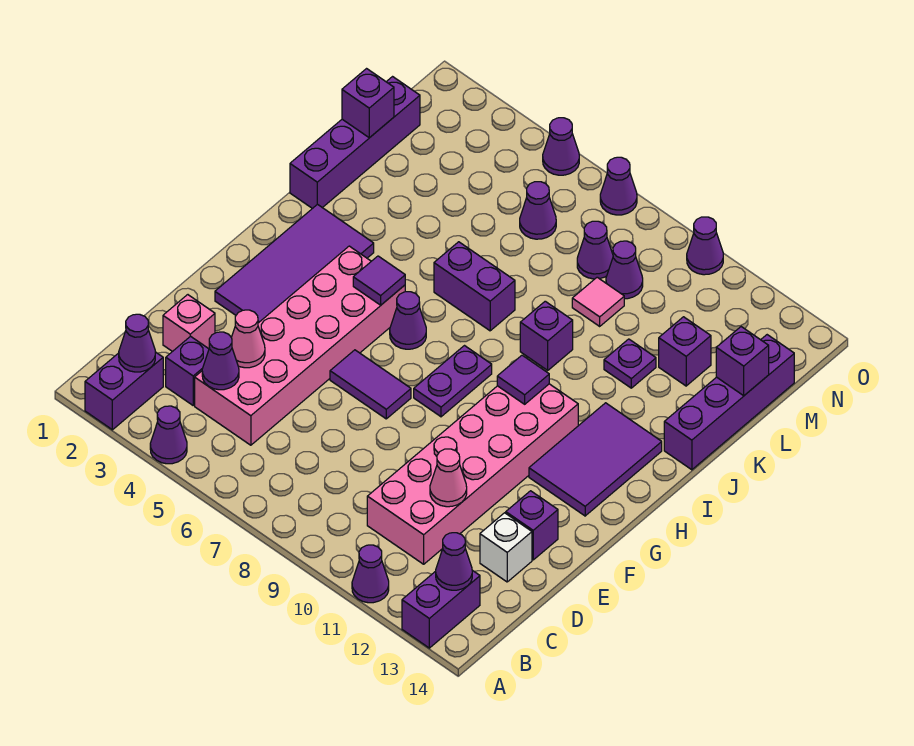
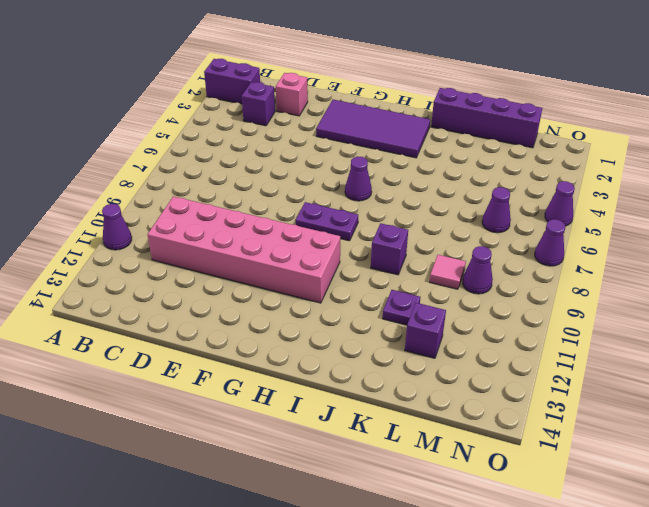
none -> purple 1x1 cone [150,406,187,464]
none -> purple 1x2 brick [402,570,480,648]
none -> pink 2x6 brick [195,246,405,445]
none -> white 1x1 brick [480,513,532,582]

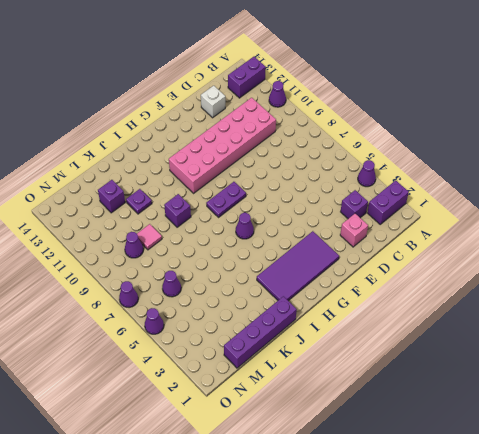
none -> pink 2x6 brick [195,246,405,445]
none -> purple 1x1 brick [506,491,558,560]
none -> purple 1x2 tile [330,350,411,419]
none -> purple 2x3 tile [529,403,662,516]

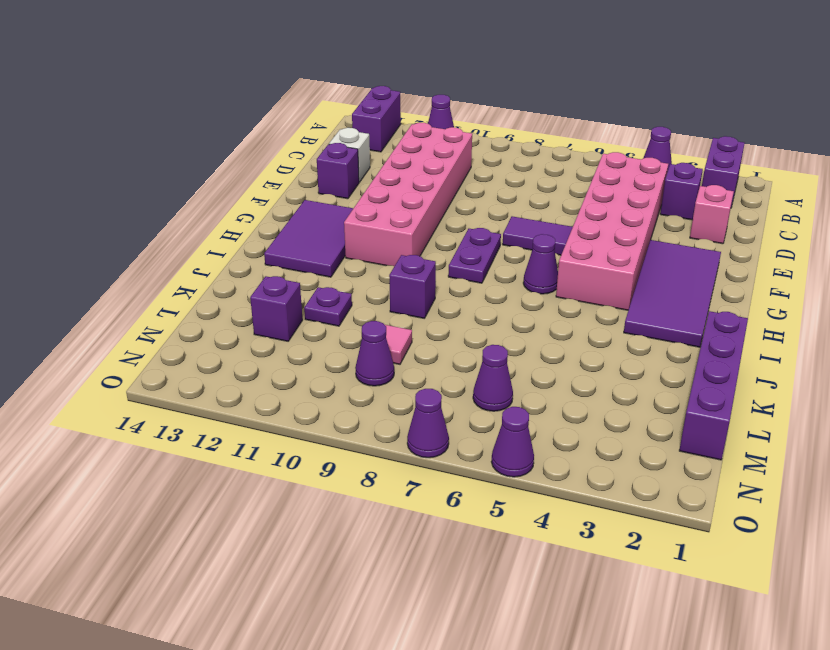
none -> purple 1x2 brick [434,242,515,331]
none -> purple 1x4 brick [664,335,794,470]
none -> purple 1x1 cone [577,221,613,279]
none -> purple 1x1 cone [687,217,723,275]

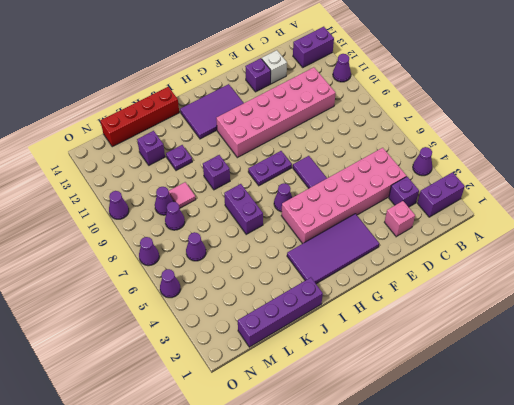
red 1x4 brick [100,87,179,147] -> purple 1x4 brick [664,335,794,470]
none -> purple 1x1 cone [119,314,155,372]
none -> purple 1x1 cone [436,533,472,590]
none -> purple 1x1 cone [202,332,239,390]
none -> pink 1x1 cone [232,310,265,368]

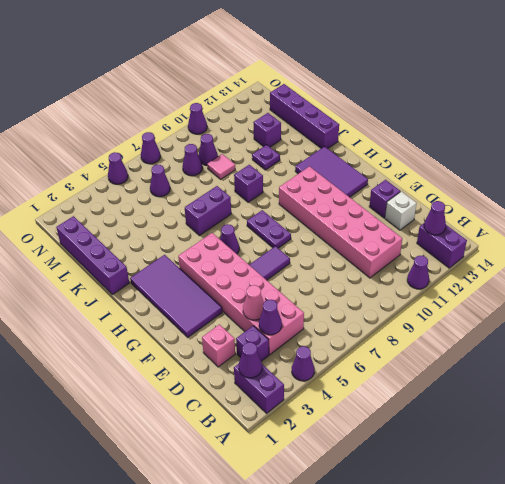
none -> pink 1x1 cone [430,449,467,507]
none -> purple 1x1 tile [353,256,405,305]
none -> purple 1x1 tile [497,355,549,404]
none -> purple 1x1 brick [342,69,394,138]

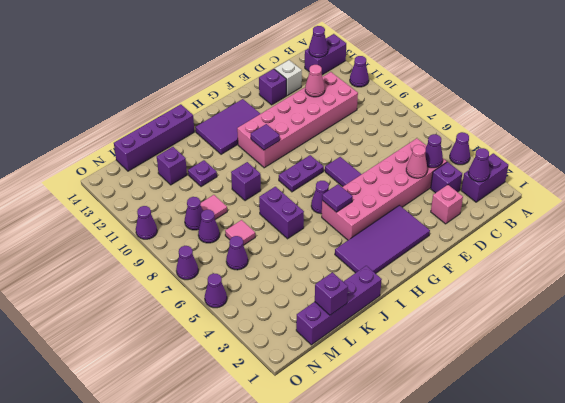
pink 1x1 tile [225,220,255,245] -> none
none -> purple 1x1 brick [716,327,769,396]

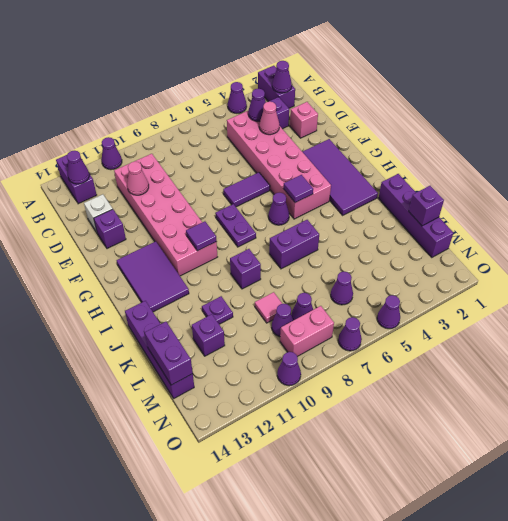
purple 1x2 brick [145,321,193,385] -> purple 1x1 brick [716,327,769,396]
pink 1x2 brick [280,306,334,357] -> none

